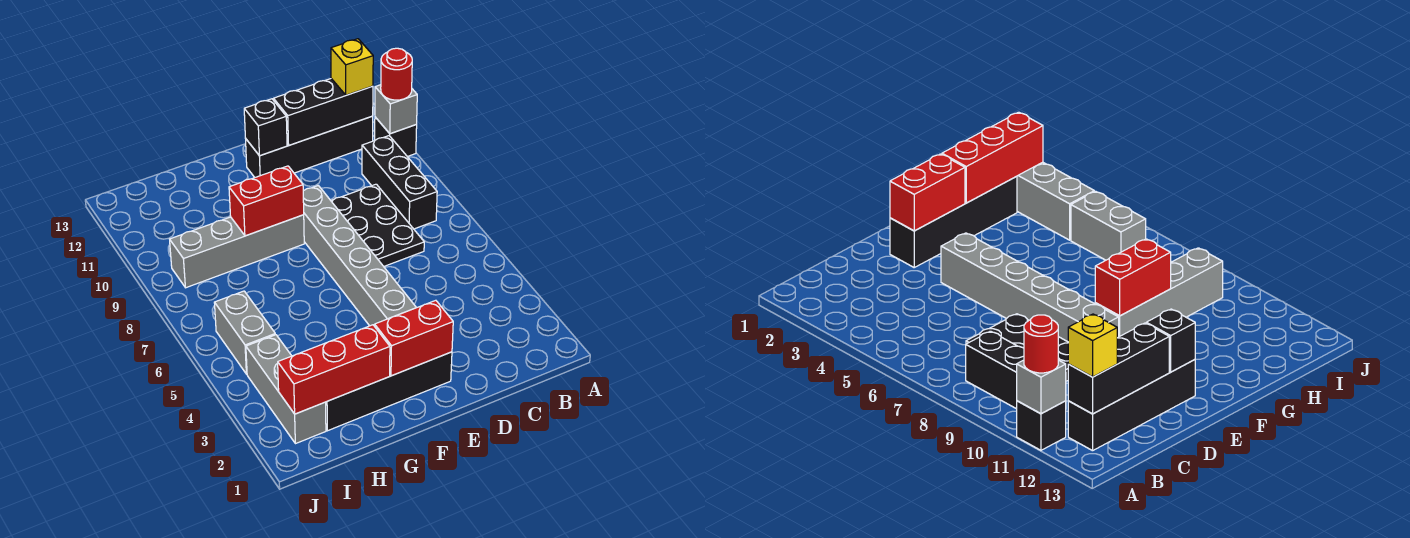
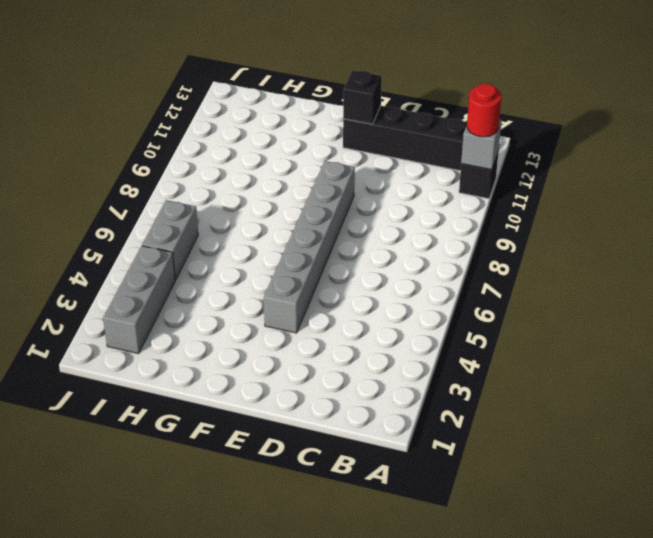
none -> black 1x3 brick [362,136,437,229]
none -> black 2x3 plate [331,184,424,266]
none -> black 1x4 brick [326,352,452,431]

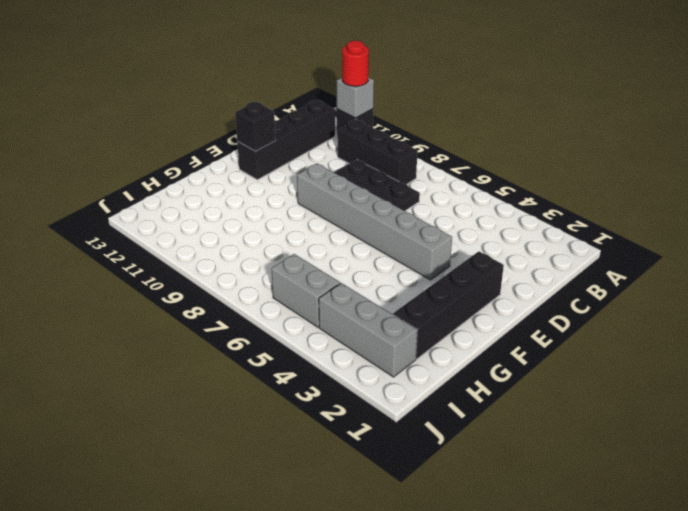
none -> grey 1x4 brick [170,215,304,288]
none -> black 1x3 brick [273,79,373,145]
none -> red 1x2 brick [375,300,453,376]

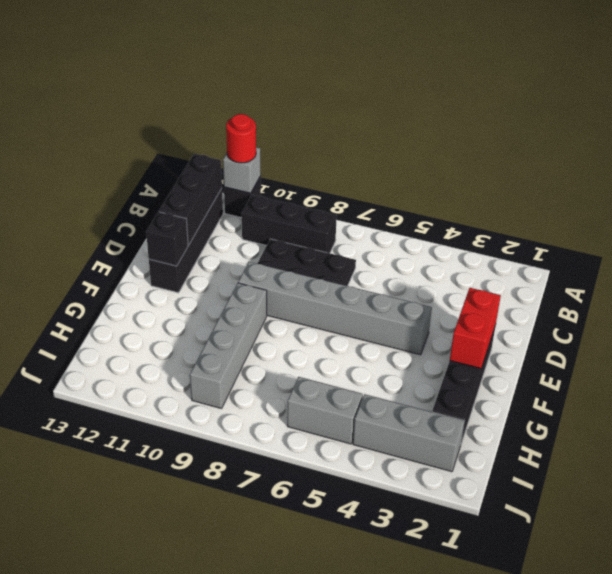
none -> red 1x2 brick [229,166,304,236]
none -> red 1x3 brick [278,325,390,414]
none -> yellow 1x1 brick [331,39,373,95]

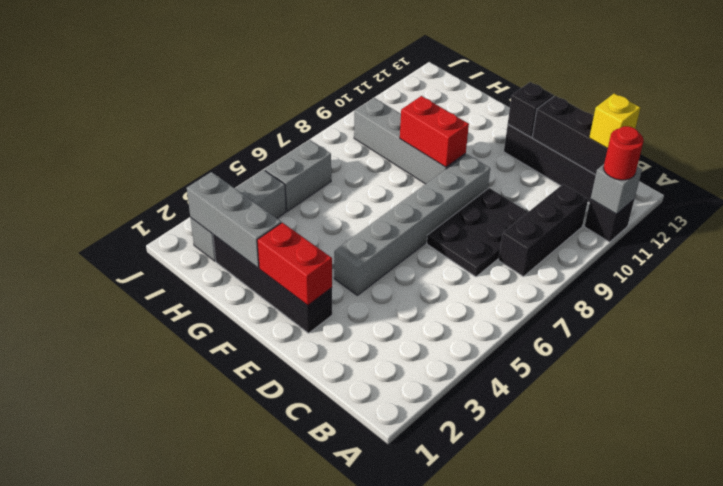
grey 1x3 brick [187,172,281,268] -> red 1x3 brick [278,325,390,414]

